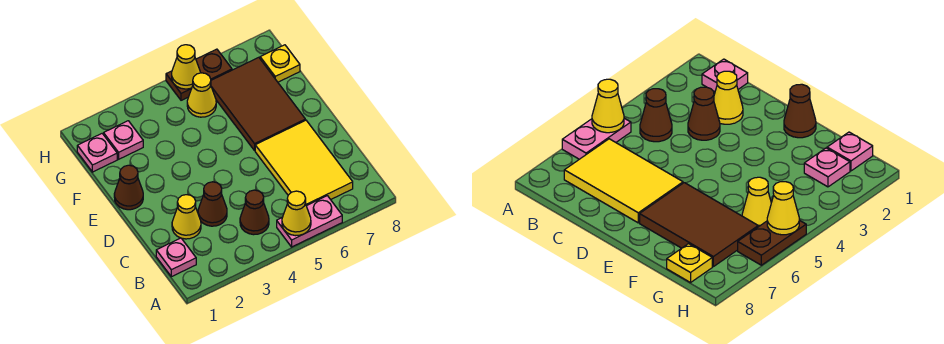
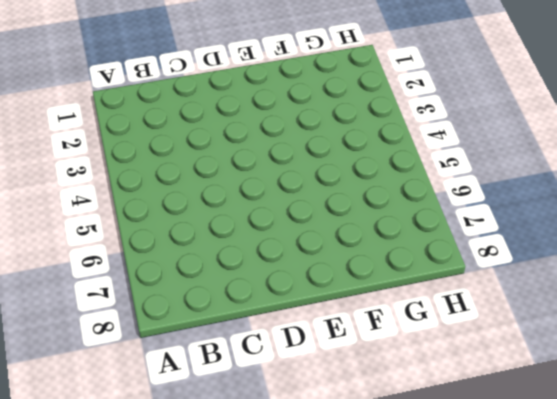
none -> pink 1x2 plate [277,196,342,247]
none -> pink 1x1 plate [156,238,196,277]
none -> brown 1x1 cone [240,190,269,235]

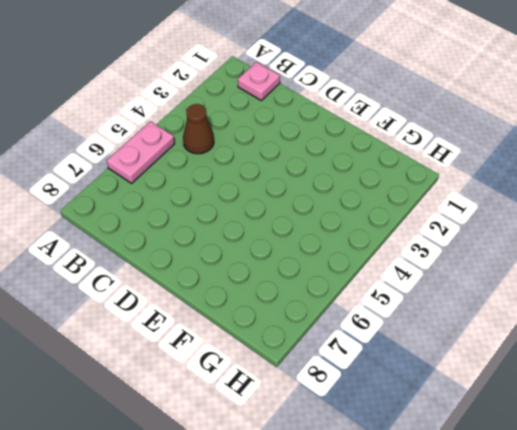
none -> yellow 2x3 tile [255,120,353,206]
none -> yellow 1x1 cone [172,195,201,239]
none -> brown 1x1 cone [198,182,227,226]

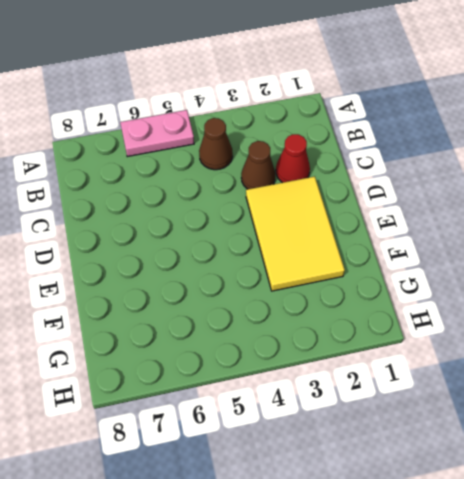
red 1x1 cone [276,134,310,183] -> yellow 1x1 cone [172,195,201,239]
yellow 2x3 tile [246,176,345,291] -> yellow 2x3 tile moved to [255,120,353,206]
none -> pink 1x1 plate [156,238,196,277]
none -> brown 1x1 cone [114,165,143,210]
none -> brown 2x3 tile [211,57,305,150]

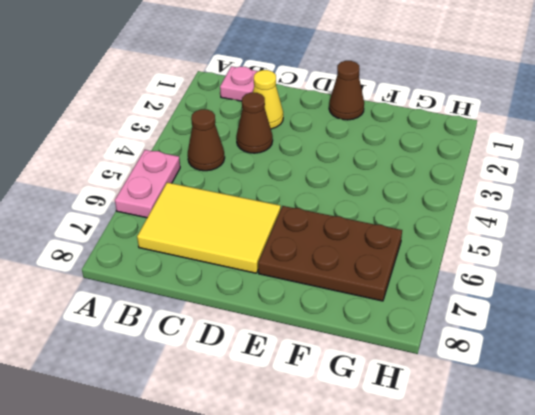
brown 2x3 plate [258,206,402,301] -> brown 2x3 tile [211,57,305,150]
none -> pink 1x1 plate [77,134,117,172]
none -> pink 1x1 plate [104,121,143,159]
none -> yellow 1x1 cone [187,73,216,117]

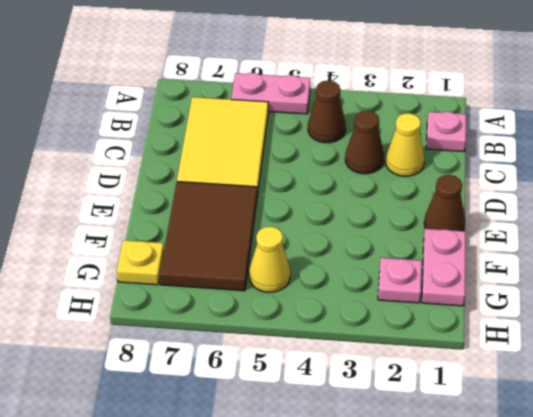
pink 1x2 plate [422,229,466,306] -> pink 1x1 plate [77,134,117,172]
none -> brown 1x2 plate [166,49,232,100]
none -> yellow 1x1 cone [282,191,311,236]
none -> yellow 1x1 cone [172,45,200,89]

